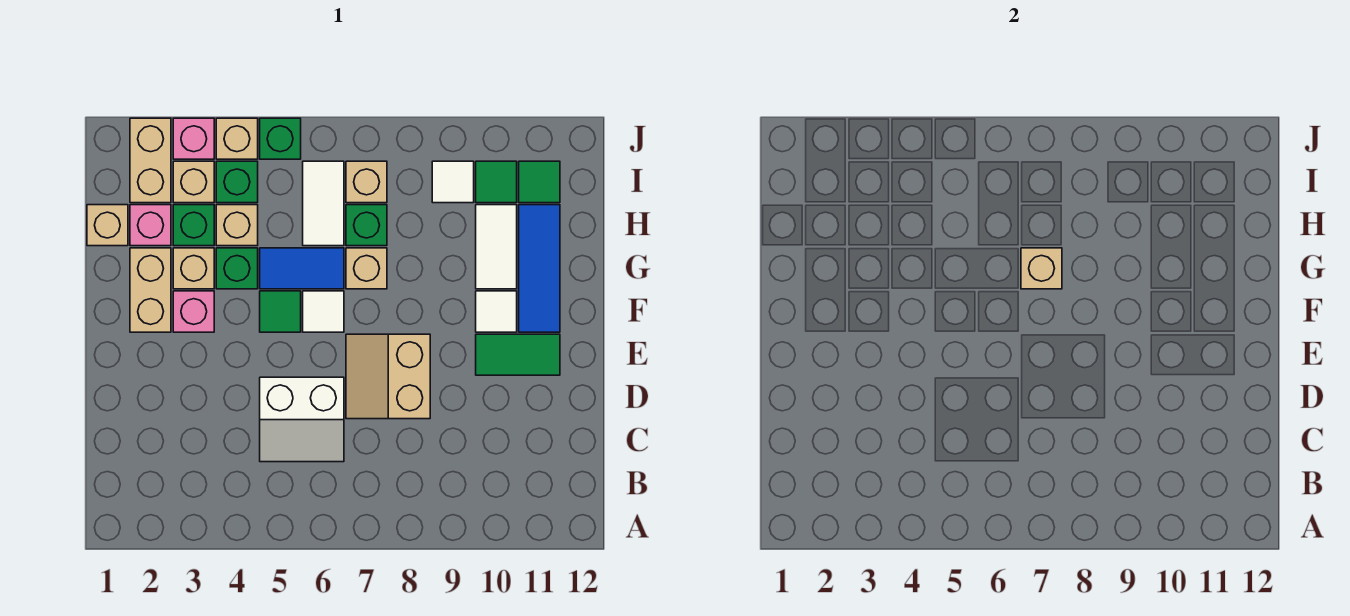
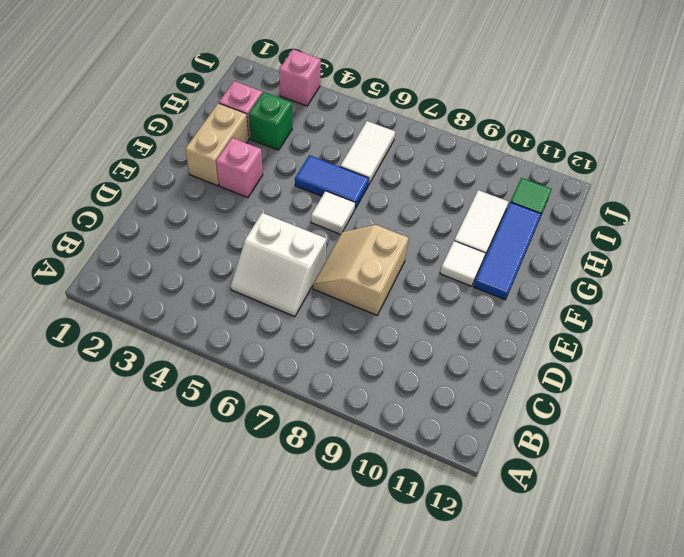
none -> green 1x2 tile [476,334,560,375]
none -> green 1x1 tile [260,291,301,332]
none -> tan 1x1 brick [173,248,214,289]
none -> green 1x1 brick [216,248,258,289]

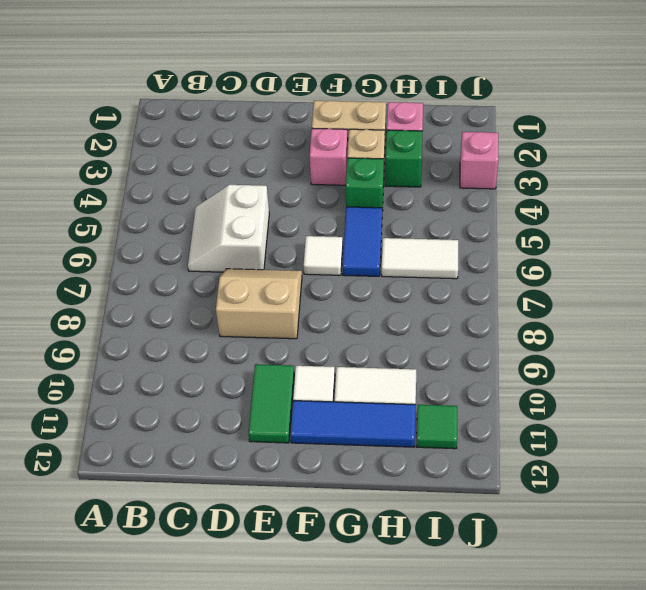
none -> green 1x1 tile [260,291,301,332]
none -> tan 1x1 brick [346,248,387,289]
none -> tan 1x1 brick [87,205,128,246]
none -> tan 1x1 brick [216,205,258,246]

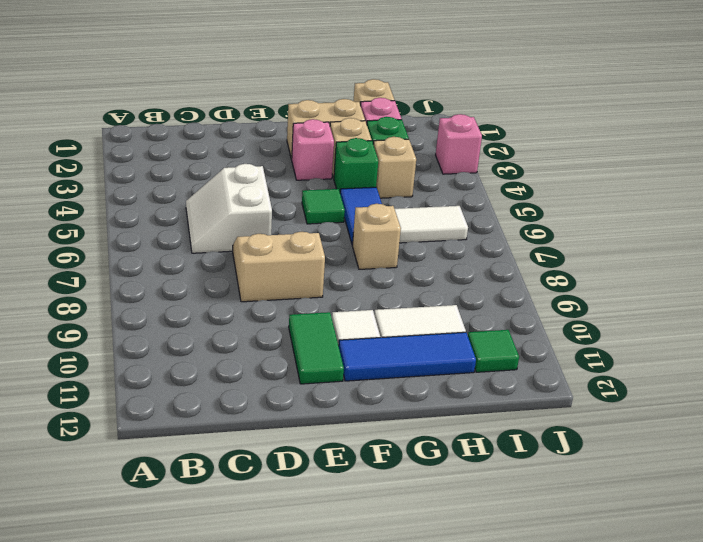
none -> white 1x1 tile [303,291,344,332]
none -> green 1x1 brick [346,205,387,246]
none -> tan 1x2 brick [130,118,171,203]
none -> tan 1x1 brick [173,161,214,203]

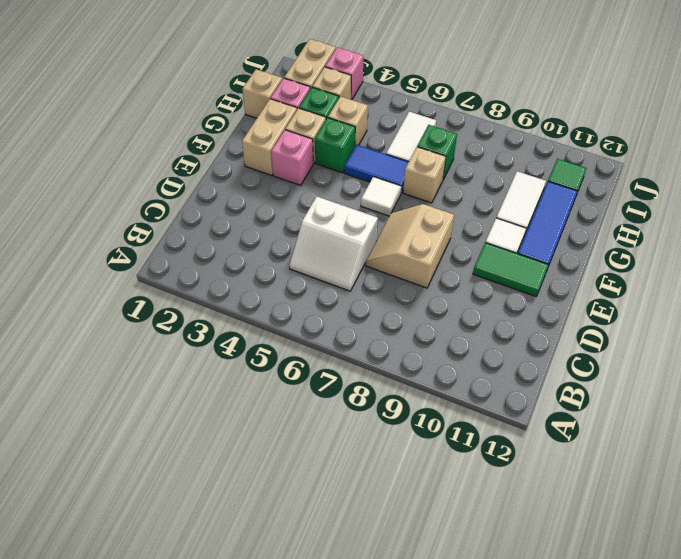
none -> green 1x1 tile [260,291,301,332]
none -> green 1x1 brick [216,161,258,203]
none -> tan 1x1 brick [346,161,387,203]
none -> white 1x1 tile [432,161,474,203]

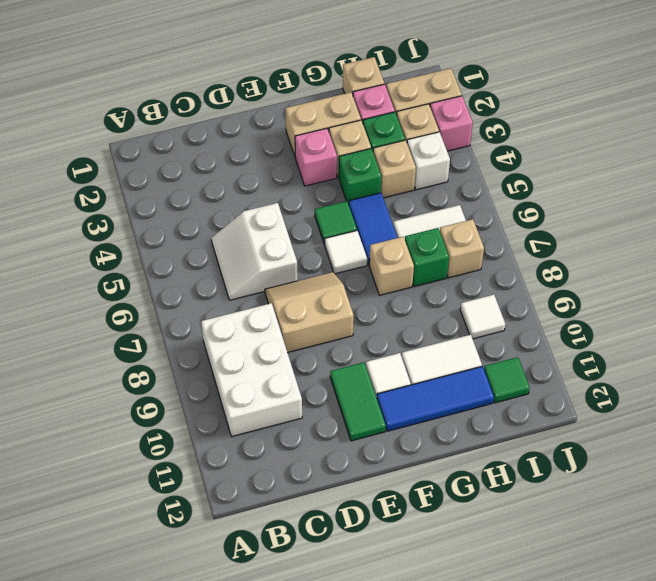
white 2x3 brick [201,303,302,437] -> none
white 1x1 brick [407,132,450,190] -> green 1x1 brick [216,161,258,203]
none -> green 1x1 tile [476,161,517,203]
none -> tan 1x1 brick [216,118,258,159]
none -> green 1x1 brick [260,118,301,159]
none -> tan 1x1 brick [1021,248,1062,289]

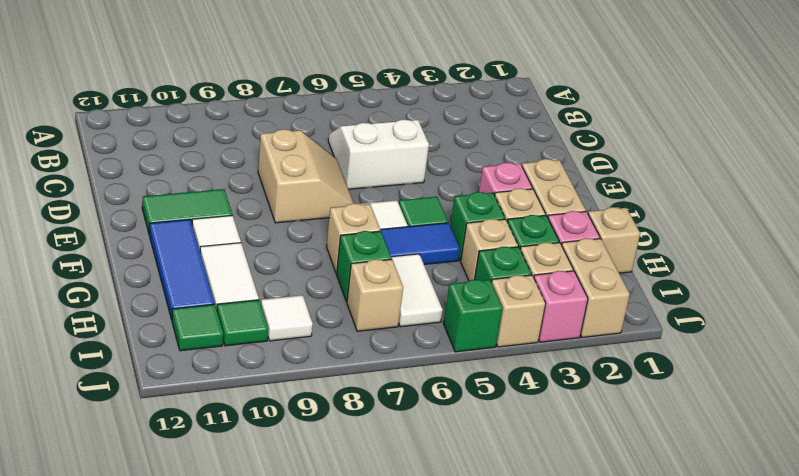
none -> tan 1x1 brick [1021,248,1062,289]

